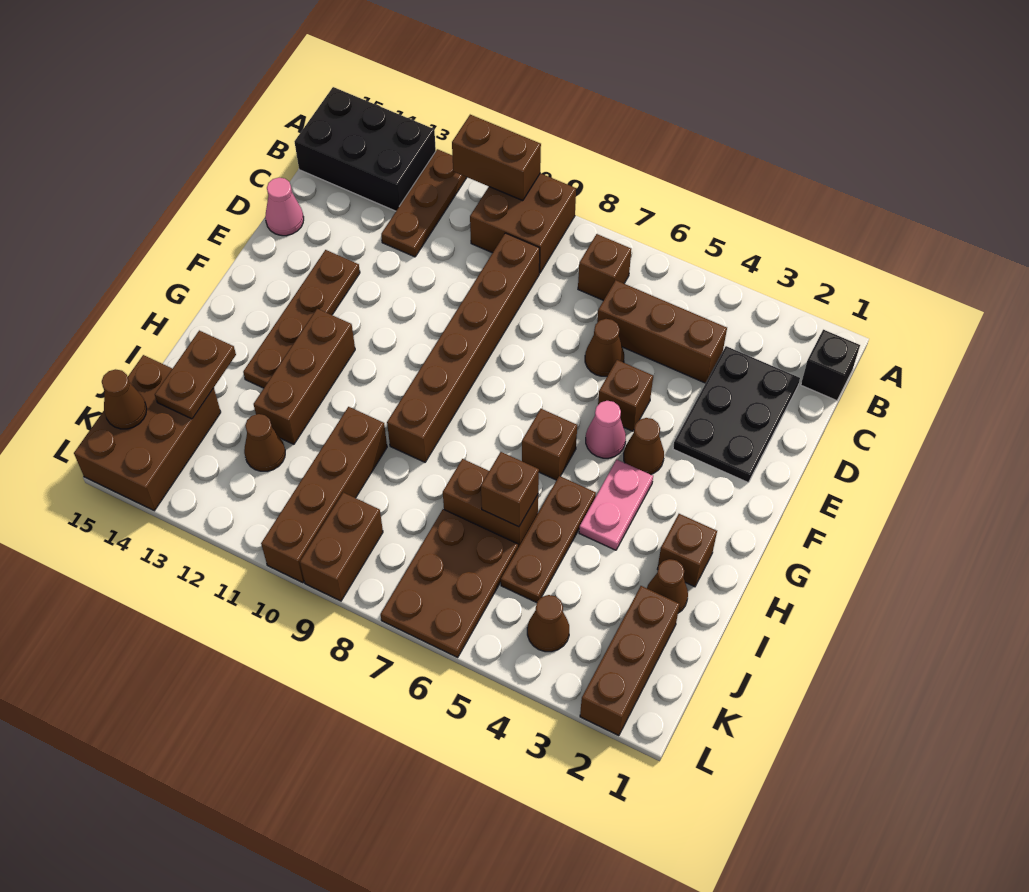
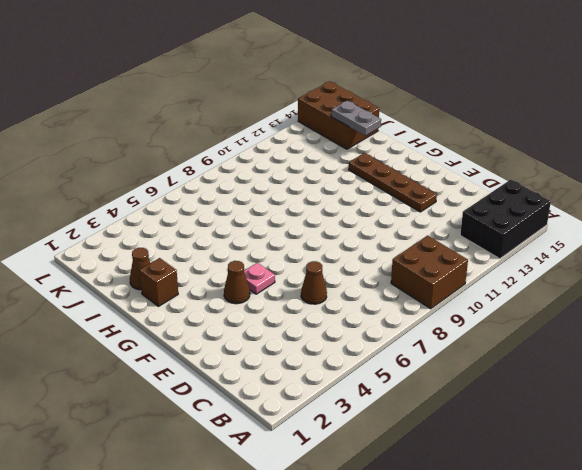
pink 1x1 plate [244,263,275,294] -> pink 1x1 cone [586,401,626,458]
grey 1x2 plate [331,101,381,136] -> brown 1x2 plate [155,331,236,419]
none -> brown 1x3 plate [381,149,467,257]
none -> black 1x1 brick [801,330,860,401]
none -> brown 1x1 brick [578,234,632,300]
none -> black 2x3 plate [673,346,800,482]

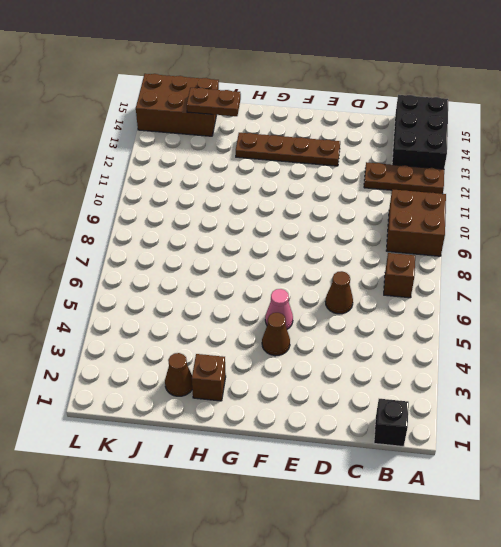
none -> black 2x3 plate [673,346,800,482]
none -> brown 1x3 brick [597,280,727,383]
none -> brown 1x6 brick [387,233,540,462]
none -> pink 1x1 cone [265,178,304,236]

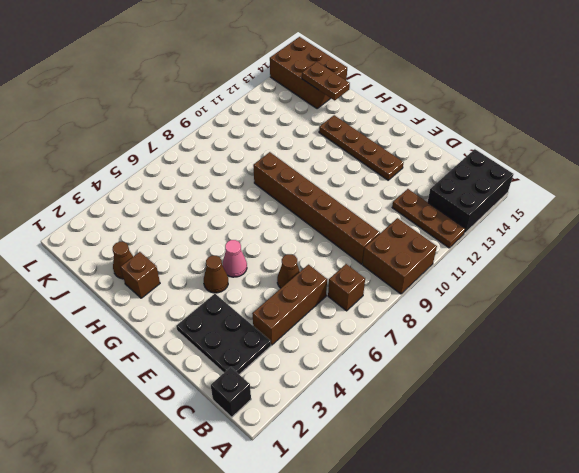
none -> pink 1x1 cone [265,178,304,236]
none -> brown 1x1 brick [598,360,653,431]
none -> pink 1x2 plate [579,460,653,550]
none -> brown 1x1 brick [522,409,577,480]

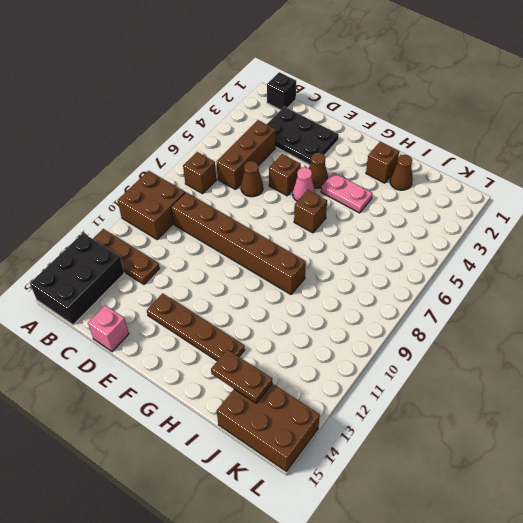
pink 1x1 brick [88,305,129,352] -> pink 1x1 cone [265,178,304,236]
none -> brown 1x3 brick [254,309,355,444]
none -> brown 1x3 plate [501,476,596,603]
none -> brown 1x2 brick [443,459,538,548]
none -> brown 1x4 brick [261,407,387,583]

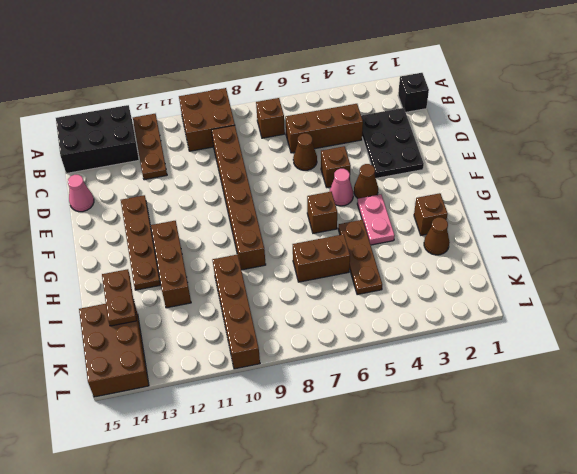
none -> brown 1x3 brick [580,586,680,736]
none -> brown 2x3 plate [381,509,518,657]
none -> brown 1x1 cone [244,414,285,471]
none -> brown 1x1 cone [527,595,569,652]

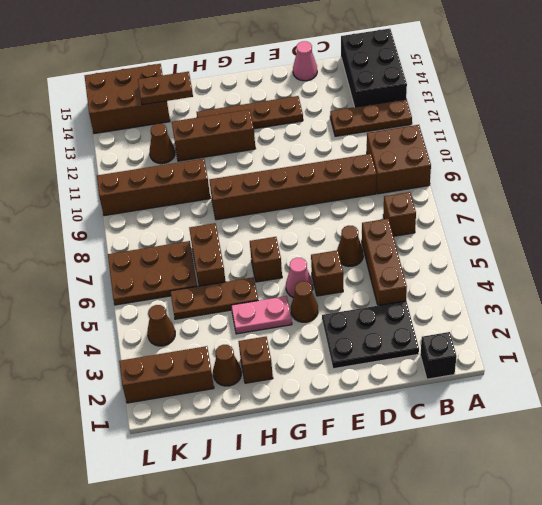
none -> brown 1x2 brick [300,492,383,601]
none -> brown 1x2 brick [452,115,541,201]
none -> brown 1x1 brick [481,452,539,527]
none -> brown 1x1 cone [102,369,147,429]

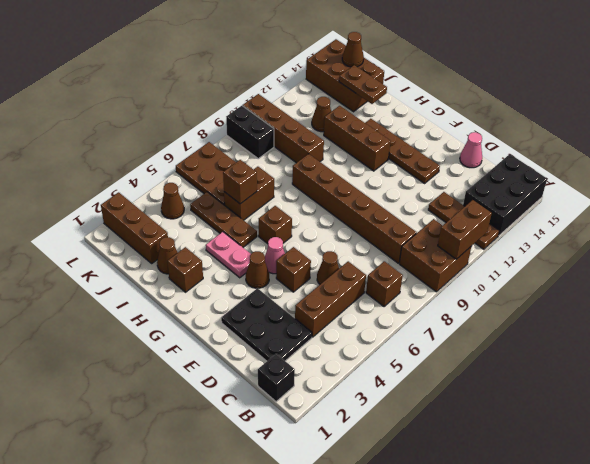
black 1x2 brick [226,106,274,159] -> brown 1x2 brick [300,492,383,601]

